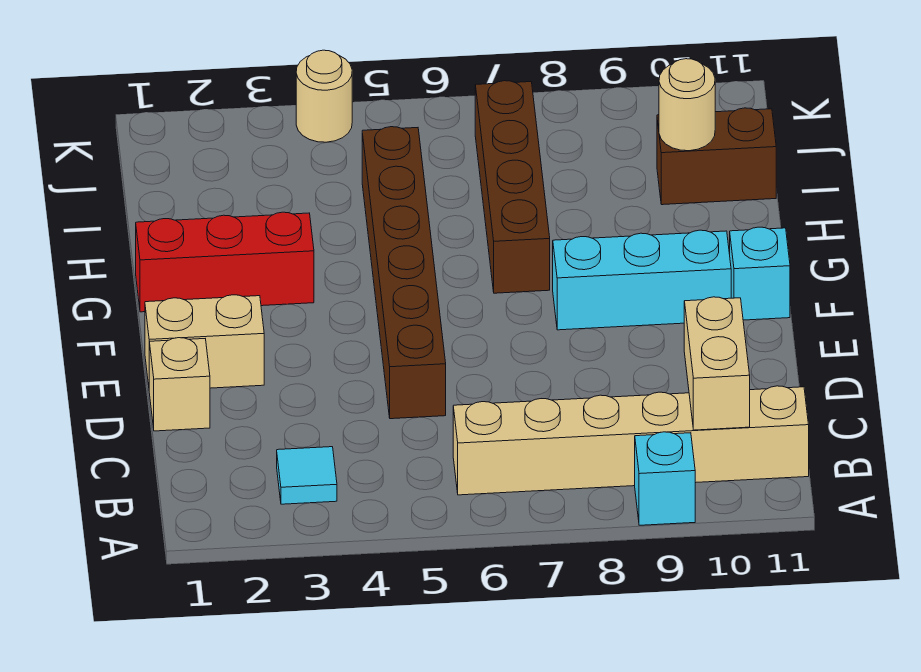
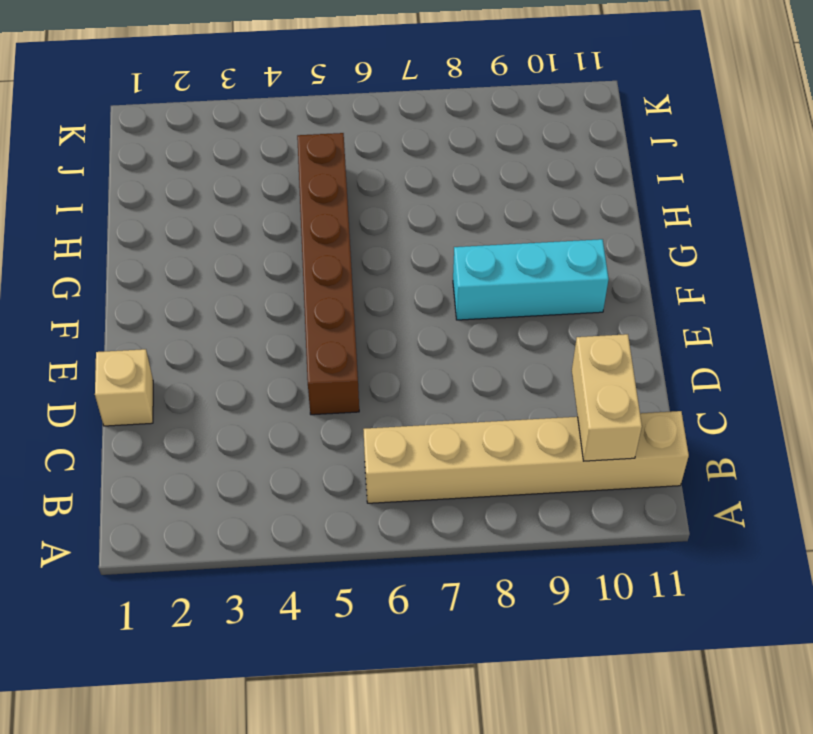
none -> cyan 1x1 brick [635,432,695,525]
none -> cyan 1x1 tile [277,447,337,504]
none -> tan 1x2 brick [145,295,264,388]

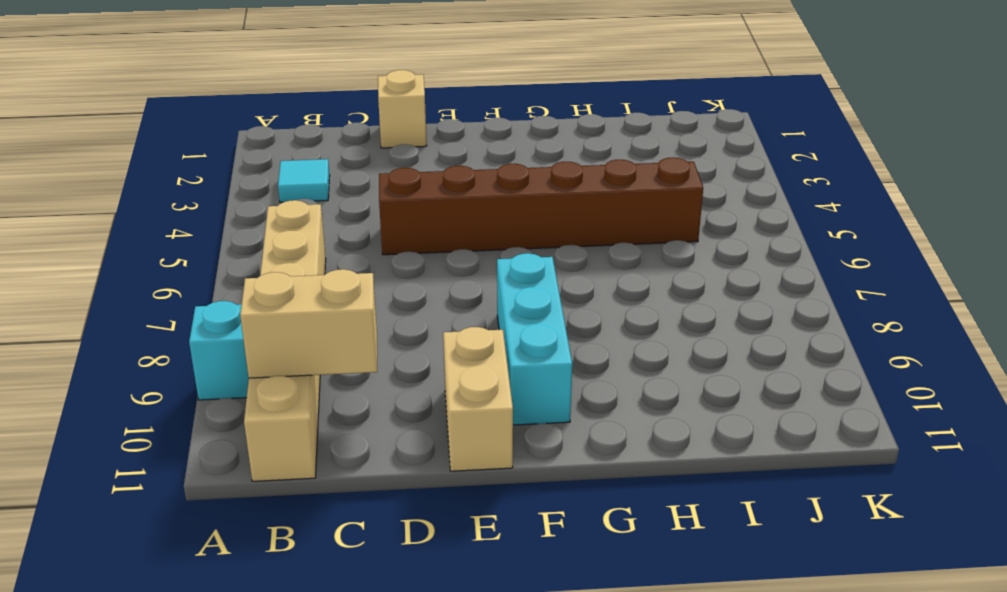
tan 1x2 brick [443,327,513,471] -> tan 1x2 brick moved to [145,295,264,388]
none -> cyan 1x1 brick [730,227,790,320]
none -> red 1x3 brick [136,212,314,312]
none -> brown 1x4 brick [475,81,550,293]

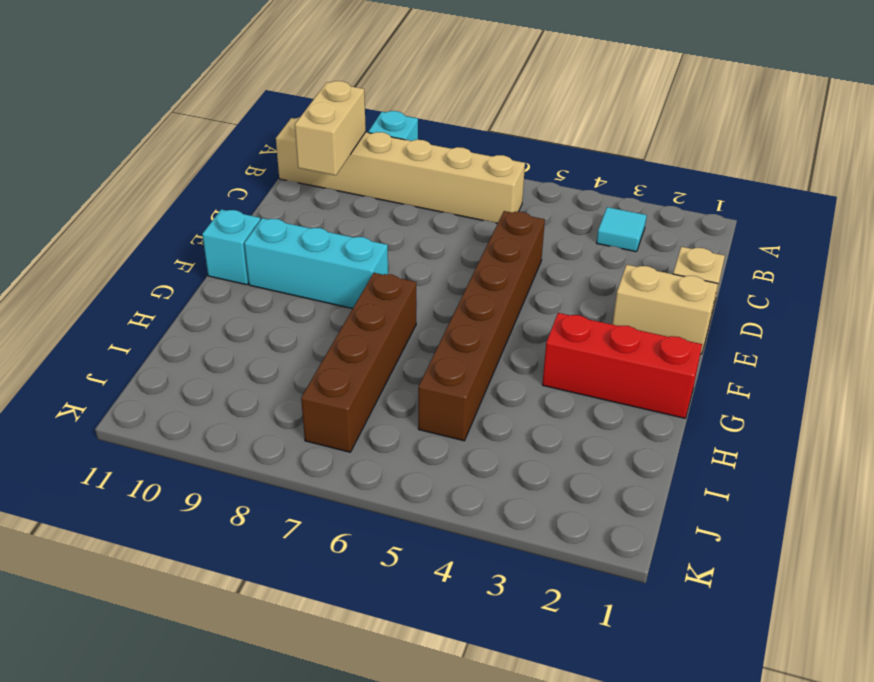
none -> brown 1x2 brick [657,108,776,205]
none -> tan 1x1 round brick [296,50,352,142]
none -> tan 1x1 round brick [659,59,715,151]

